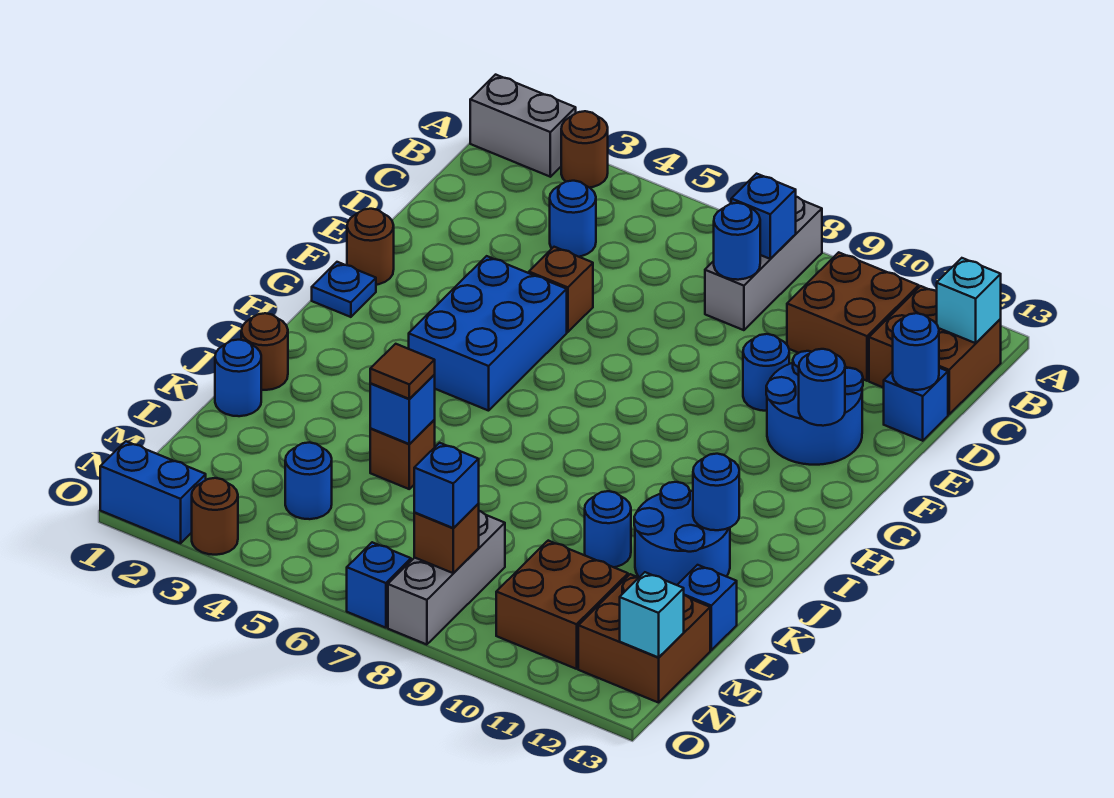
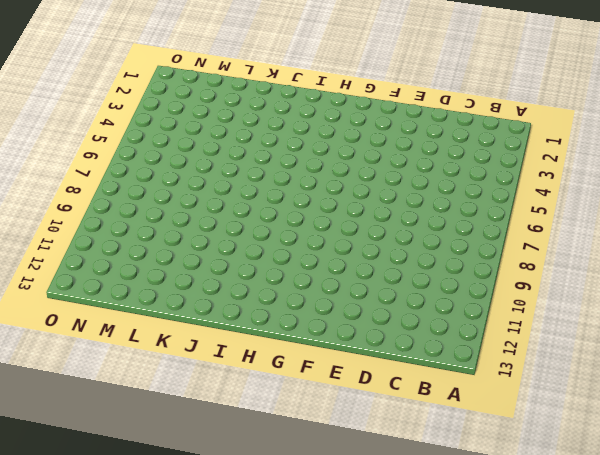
none -> grey 1x2 brick [470,75,576,177]
none -> brown 1x1 round brick [561,111,608,188]
none -> grey 1x3 brick [705,197,822,330]
none -> brown 2x2 brick [787,252,919,381]

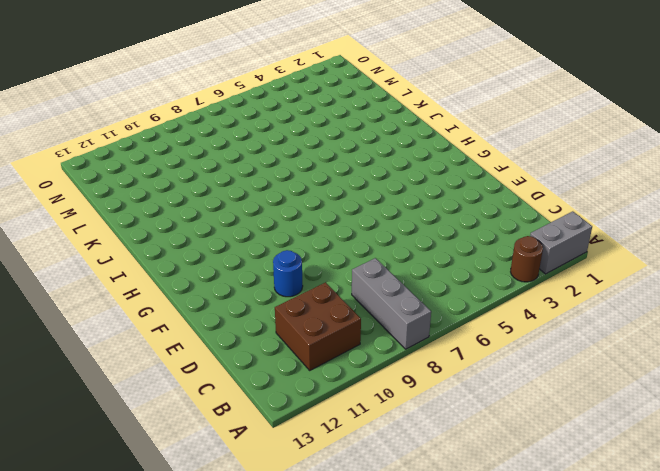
none -> brown 2x2 brick [869,286,1001,414]
none -> blue 1x1 round brick [550,181,596,257]
none -> blue 1x1 brick [884,368,948,441]
none -> brown 1x1 brick [529,247,593,332]

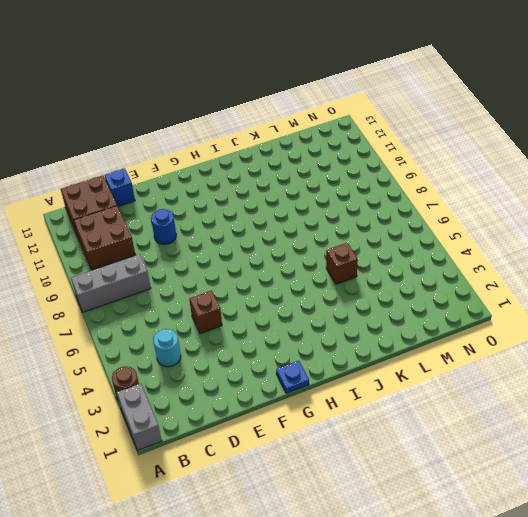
cyan 1x1 round brick [153,329,181,367] -> blue 1x1 round brick [550,181,596,257]
none -> blue 2x2 round brick [766,351,863,465]
none -> brown 1x1 round brick [347,209,394,285]
none -> blue 2x3 brick [409,256,567,411]
none -> brown 1x1 round brick [241,313,288,390]

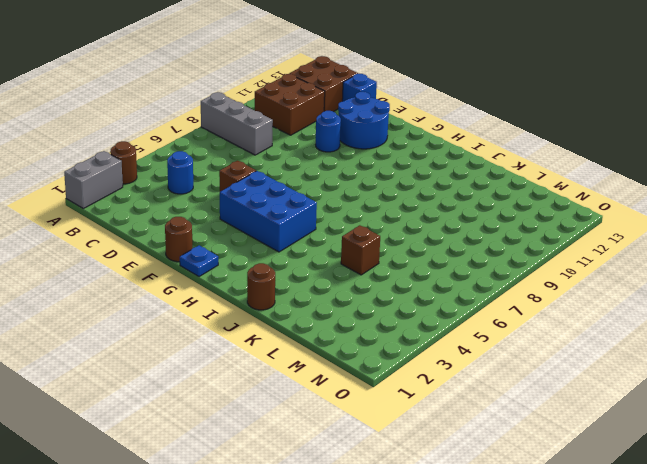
none -> blue 2x2 round brick [634,482,730,585]
none -> blue 1x1 round brick [215,340,261,416]
none -> blue 1x1 round brick [585,491,631,567]
none -> blue 1x1 brick [678,565,737,650]

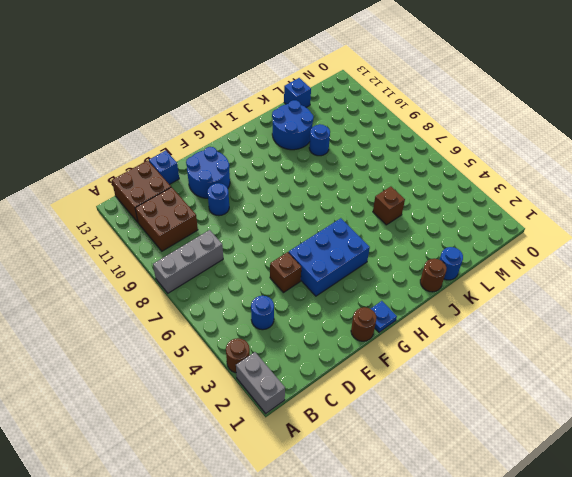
none -> blue 1x1 round brick [285,442,332,519]
none -> grey 1x3 brick [388,511,505,645]
none -> brown 2x2 brick [496,541,628,669]
none -> brown 2x2 brick [578,574,710,703]

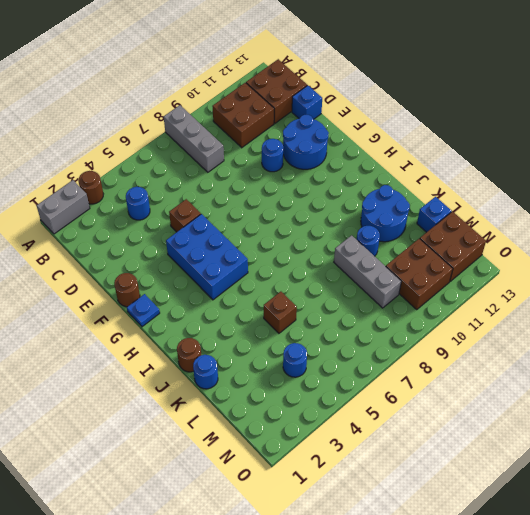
grey 1x3 brick [334,235,401,308] -> grey 1x3 brick moved to [388,511,505,645]
none -> blue 1x2 brick [100,441,206,543]
none -> brown 1x1 round brick [192,478,238,555]
none -> blue 1x1 brick [347,542,411,628]
none -> blue 1x1 brick [731,174,796,259]

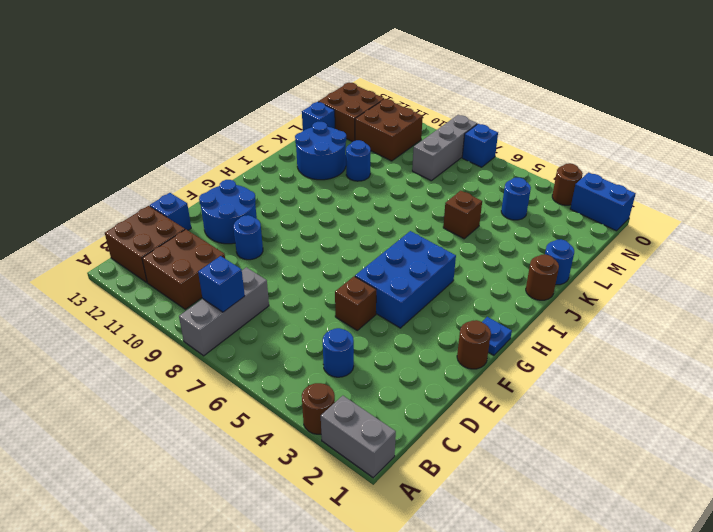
none -> cyan 1x1 brick [937,258,1001,343]
none -> blue 1x1 round brick [714,203,760,280]
none -> blue 1x1 round brick [893,313,939,390]
none -> blue 1x1 round brick [799,349,845,426]

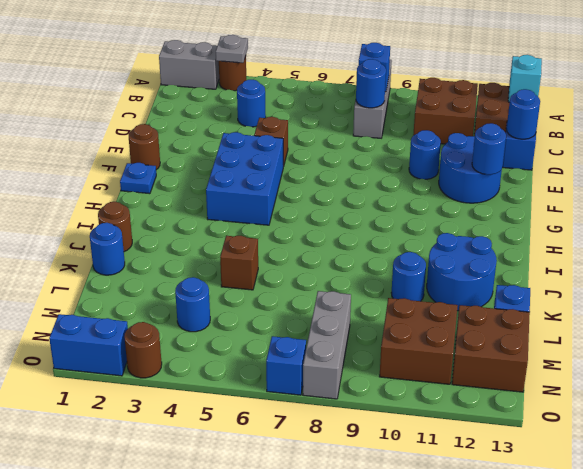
grey 1x1 plate [216,35,248,63] -> none
none -> blue 1x1 round brick [693,454,739,530]
none -> blue 1x1 brick [370,375,435,444]
none -> brown 1x1 brick [414,504,479,573]
none -> cyan 1x1 brick [620,572,684,657]

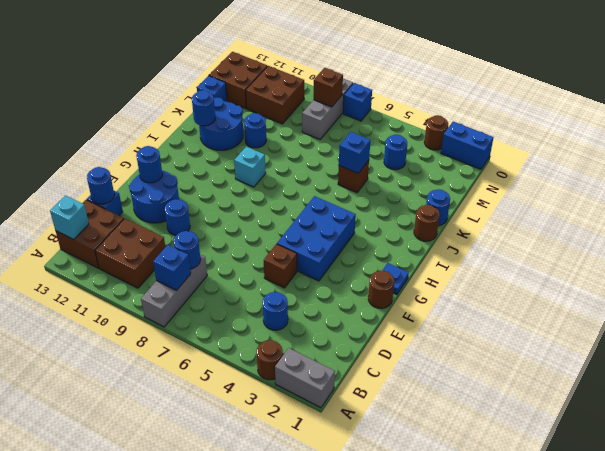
cyan 1x1 brick [234,147,266,187] -> cyan 1x1 brick moved to [620,572,684,657]
none -> brown 1x1 tile [370,344,435,399]
none -> blue 1x1 brick [414,443,479,528]

